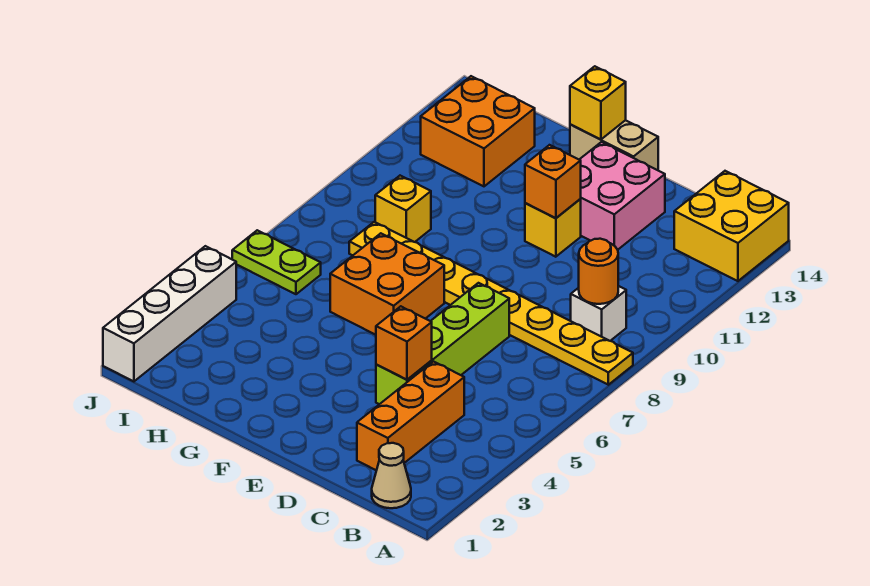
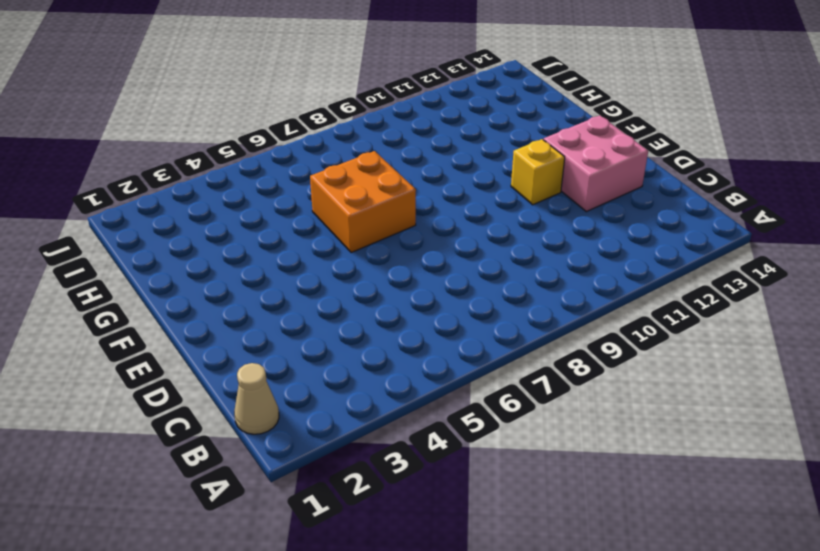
none -> yellow 1x8 plate [349,222,633,385]
none -> yellow 2x2 brick [674,171,789,281]
none -> white 1x1 brick [571,286,626,341]

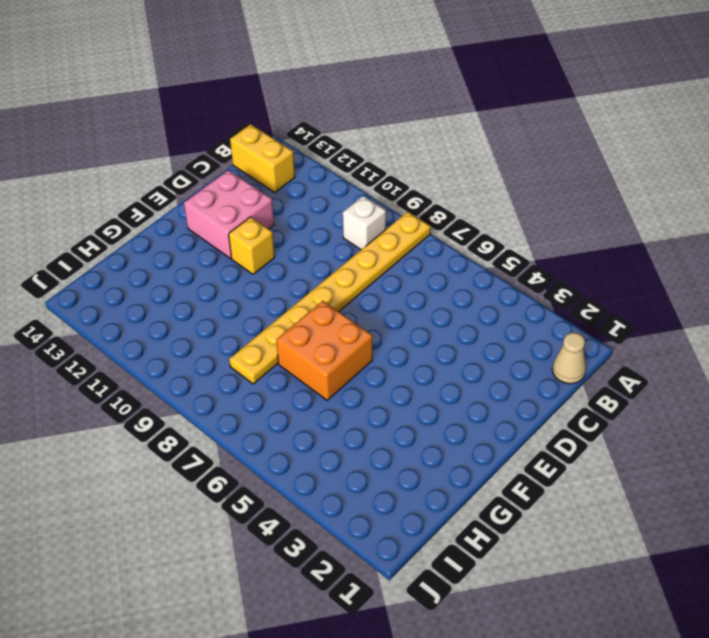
yellow 1x2 brick [230,124,295,192] -> yellow 2x2 brick [674,171,789,281]
none -> orange 1x3 brick [357,361,464,470]
none -> lime 1x4 brick [376,283,509,404]
none -> tan 1x2 brick [570,120,658,170]

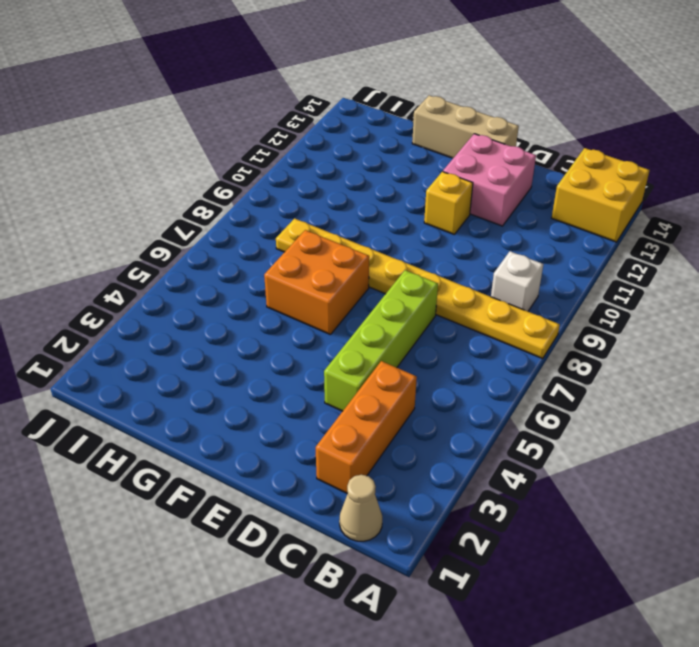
tan 1x3 brick [412,95,519,158] -> tan 1x2 brick [570,120,658,170]
none -> yellow 1x1 brick [375,176,431,242]
none -> orange 2x2 brick [421,76,535,186]
none -> lime 1x2 plate [232,230,321,294]

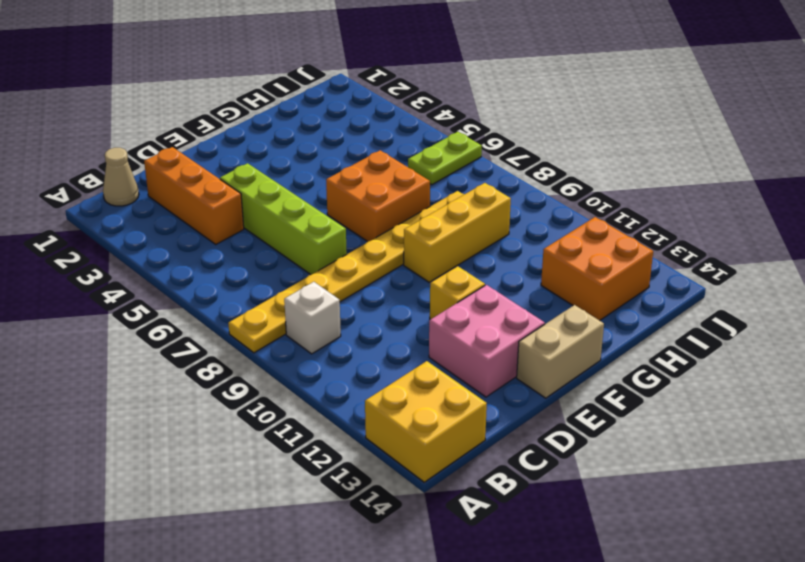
yellow 1x3 brick [404,183,511,282] -> yellow 1x1 brick [375,176,431,242]
none -> white 1x4 brick [103,246,236,381]
none -> orange 1x1 round brick [579,239,618,304]
none -> orange 1x1 brick [376,306,432,380]

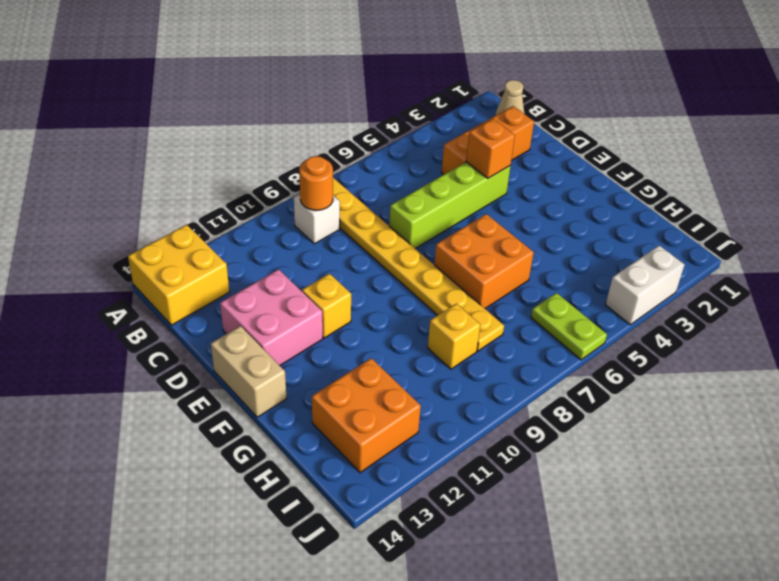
white 1x2 brick [606,246,685,325] -> white 1x4 brick [103,246,236,381]
none -> orange 1x1 brick [525,145,581,218]
none -> yellow 1x1 brick [570,66,626,140]

